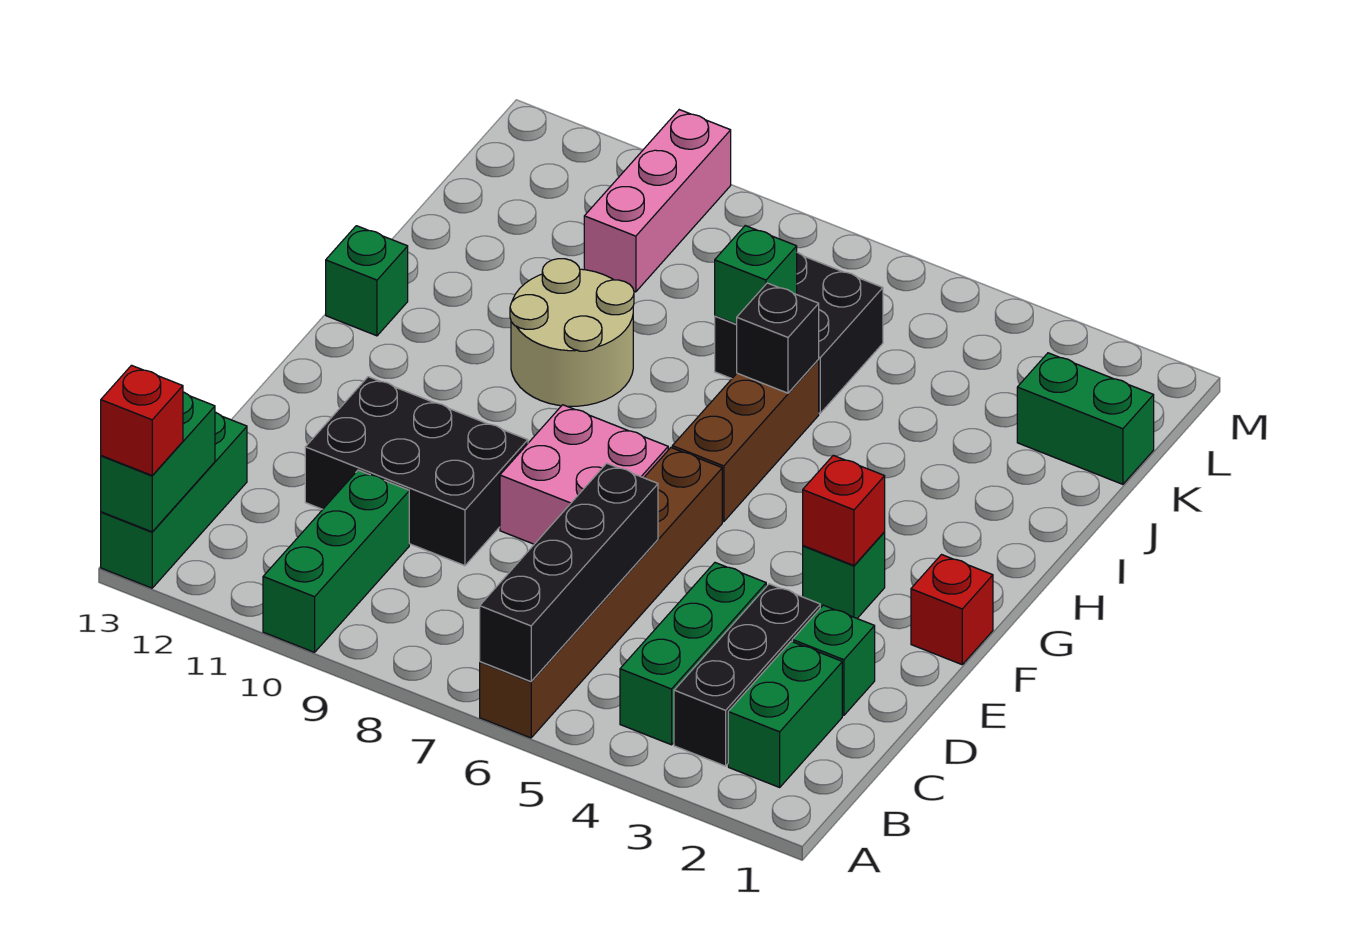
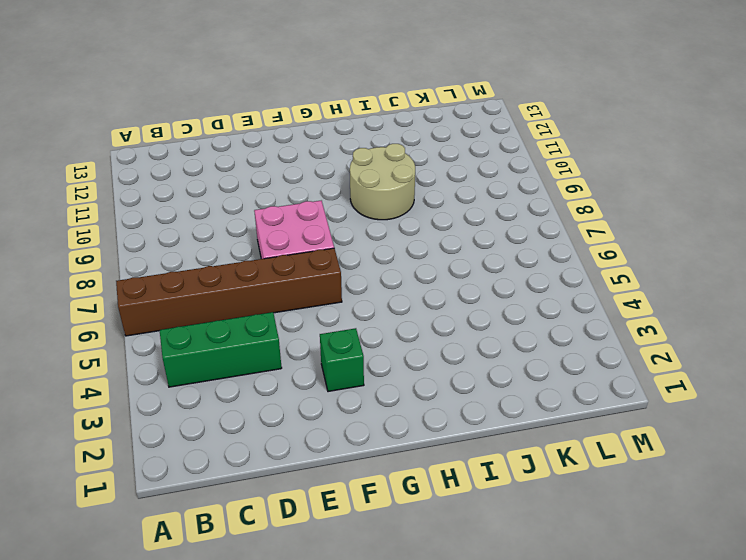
none -> green 1x3 brick [263,470,409,652]
none -> green 1x3 brick [101,412,247,588]
none -> green 1x2 brick [728,641,842,787]

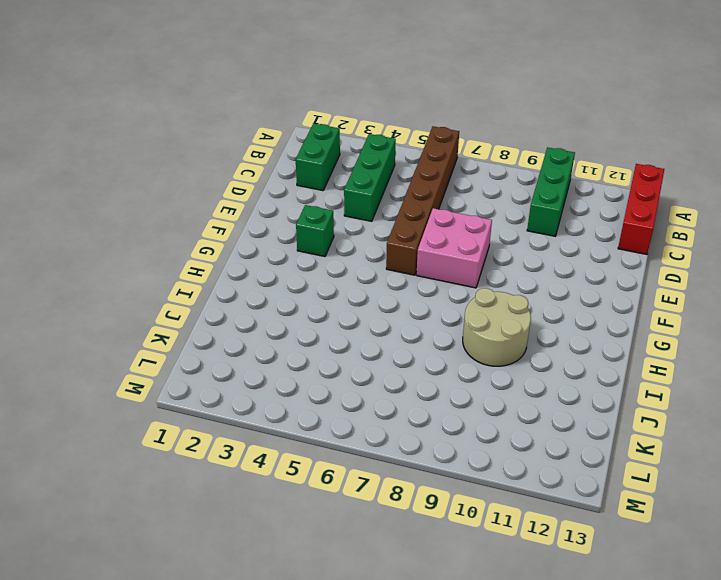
red 1x3 brick [618,164,664,254] -> green 1x3 brick [101,412,247,588]
none -> black 1x3 brick [674,584,820,766]
none -> green 1x1 brick [792,605,875,715]
none -> black 2x3 brick [305,377,528,566]

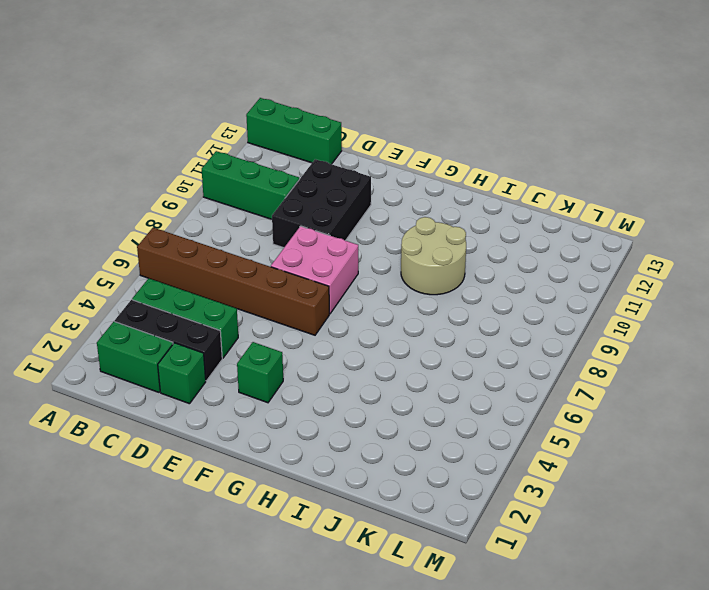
none -> red 1x1 brick [911,555,993,665]
none -> brown 1x3 brick [672,360,819,522]
none -> green 1x1 brick [326,226,408,336]

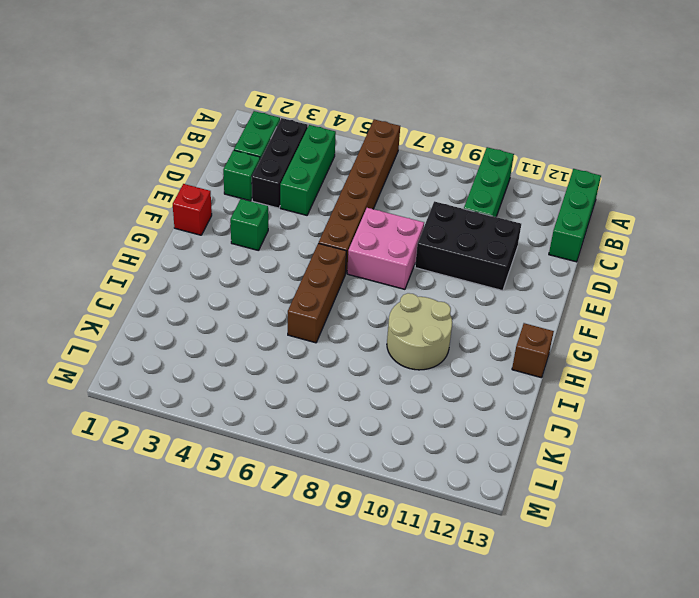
brown 1x1 brick [512,323,554,378] -> green 1x1 brick [326,226,408,336]
none -> black 2x2 brick [715,252,883,413]
none -> green 1x2 brick [1017,353,1154,484]
none -> pink 1x3 brick [584,110,731,292]

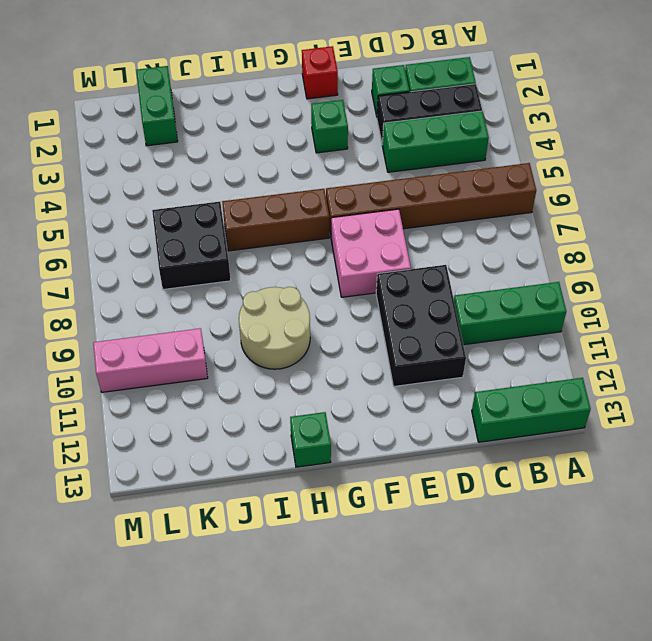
none -> black 1x4 brick [480,463,658,682]
none -> green 1x2 brick [101,392,215,532]
none -> red 1x1 brick [803,455,885,565]

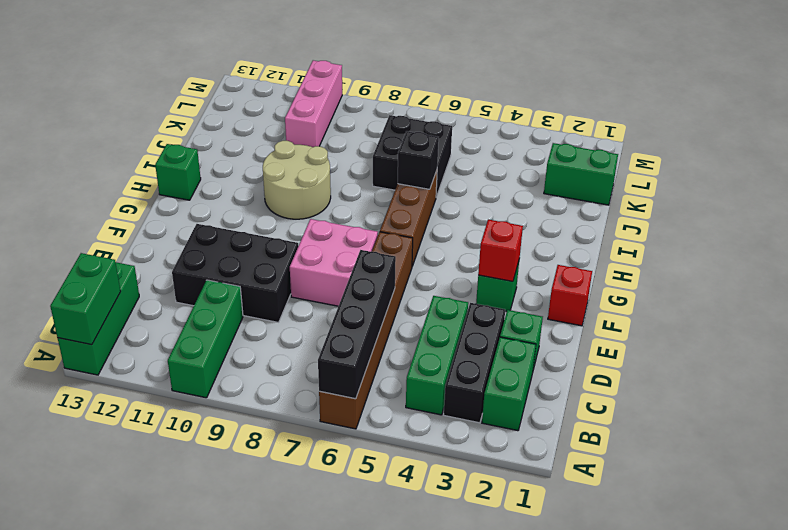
none -> green 1x1 brick [715,226,797,324]
none -> red 1x1 brick [101,365,183,475]

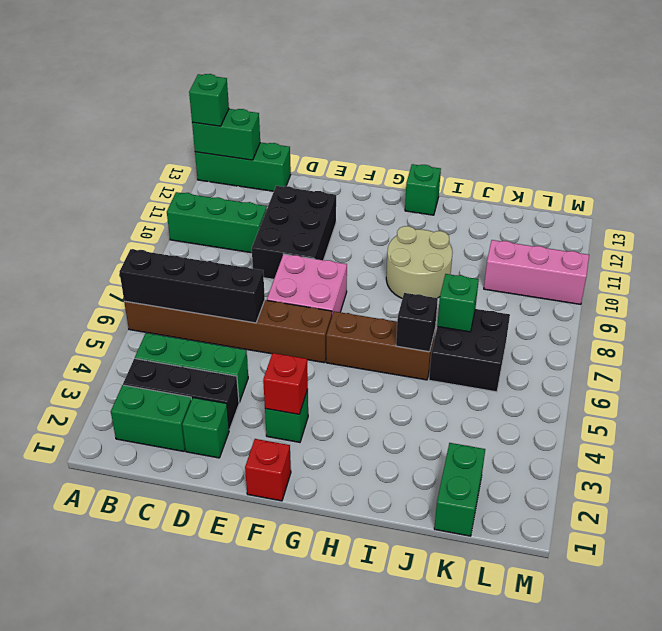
green 1x1 brick [189,74,229,126] -> red 1x1 brick [101,365,183,475]

